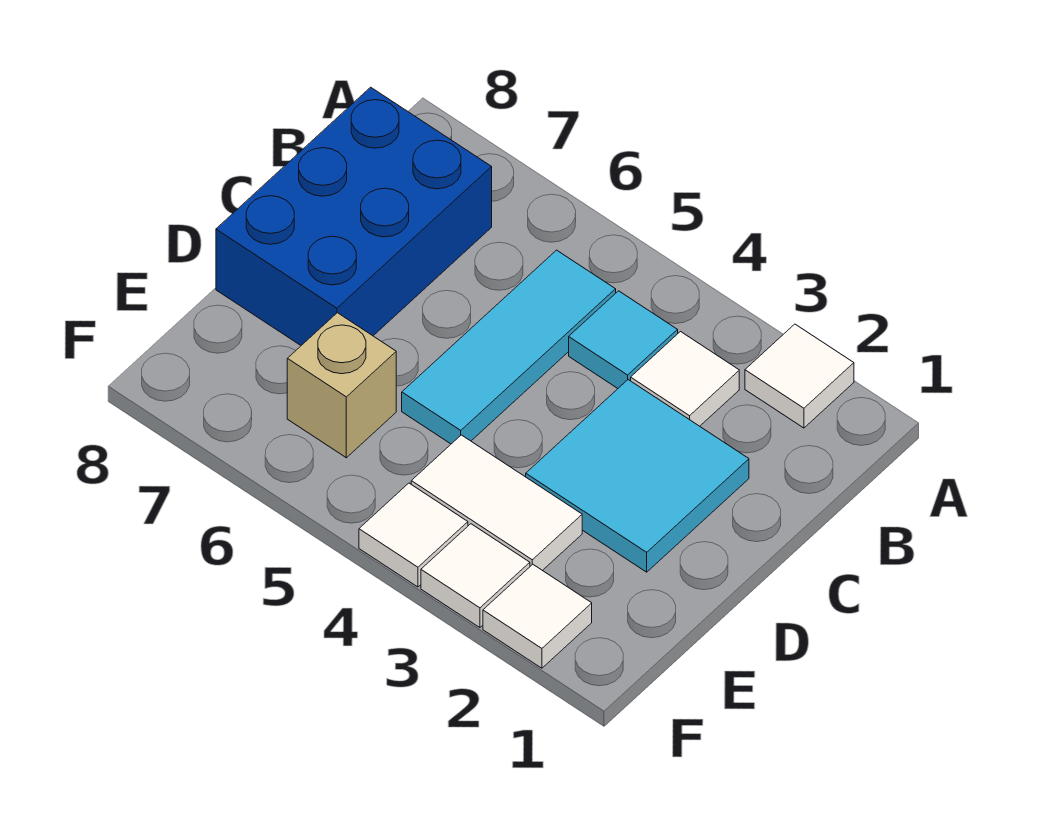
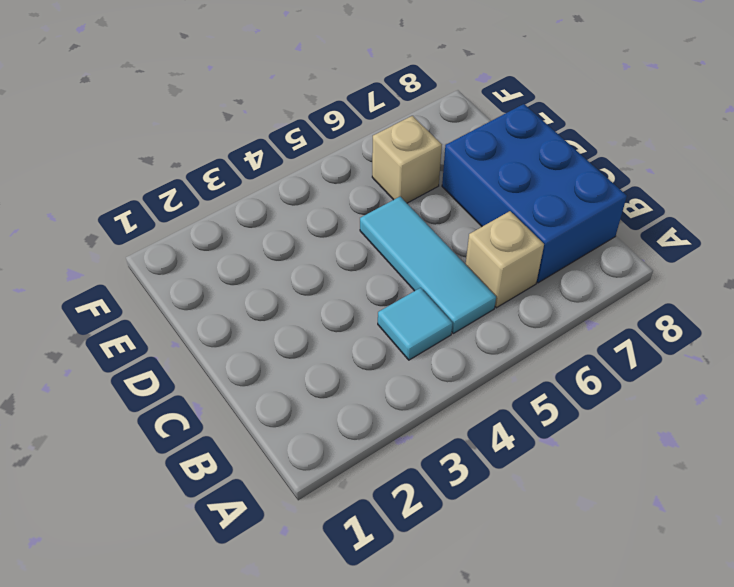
tan 1x1 brick [466,211,544,308] -> none
none -> white 1x1 tile [745,324,854,428]
none -> white 1x1 tile [631,332,739,426]

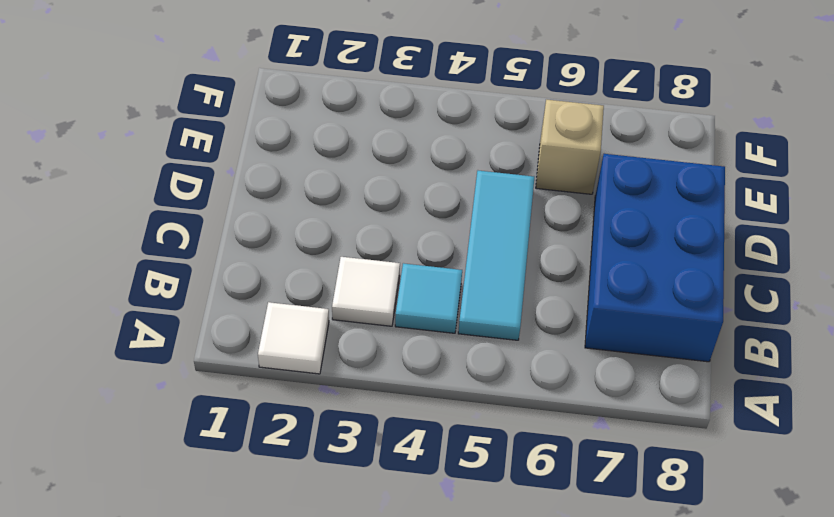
none -> cyan 2x2 tile [526,380,749,572]
none -> white 1x2 tile [411,435,582,571]

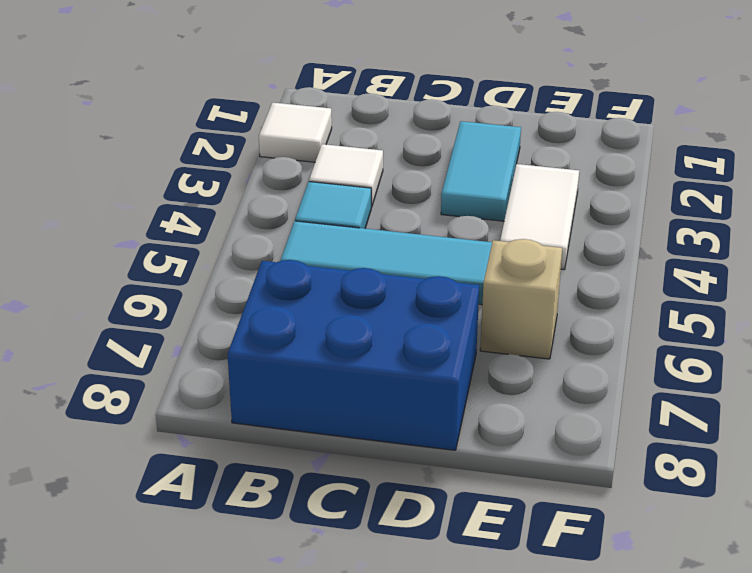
cyan 1x2 tile [441,121,521,221] -> cyan 2x2 tile [526,380,749,572]
none -> white 1x1 tile [483,564,592,668]
none -> white 1x1 tile [421,524,530,628]

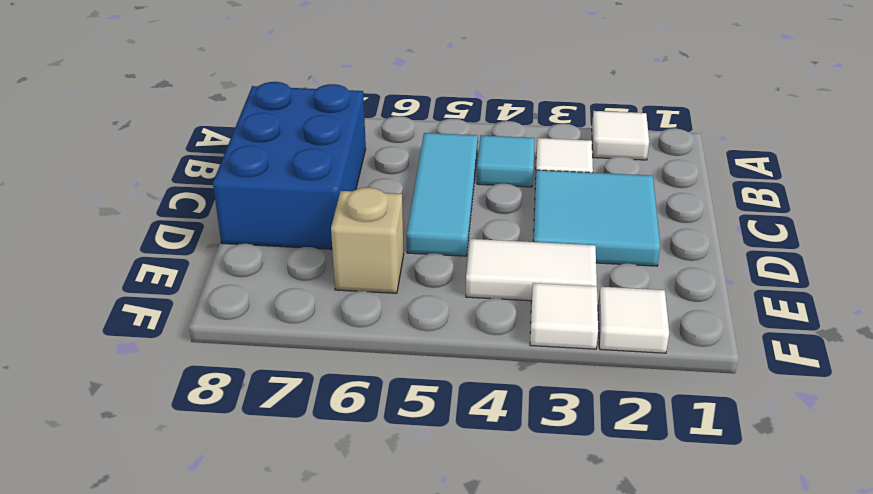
none -> white 1x1 tile [359,483,468,587]

